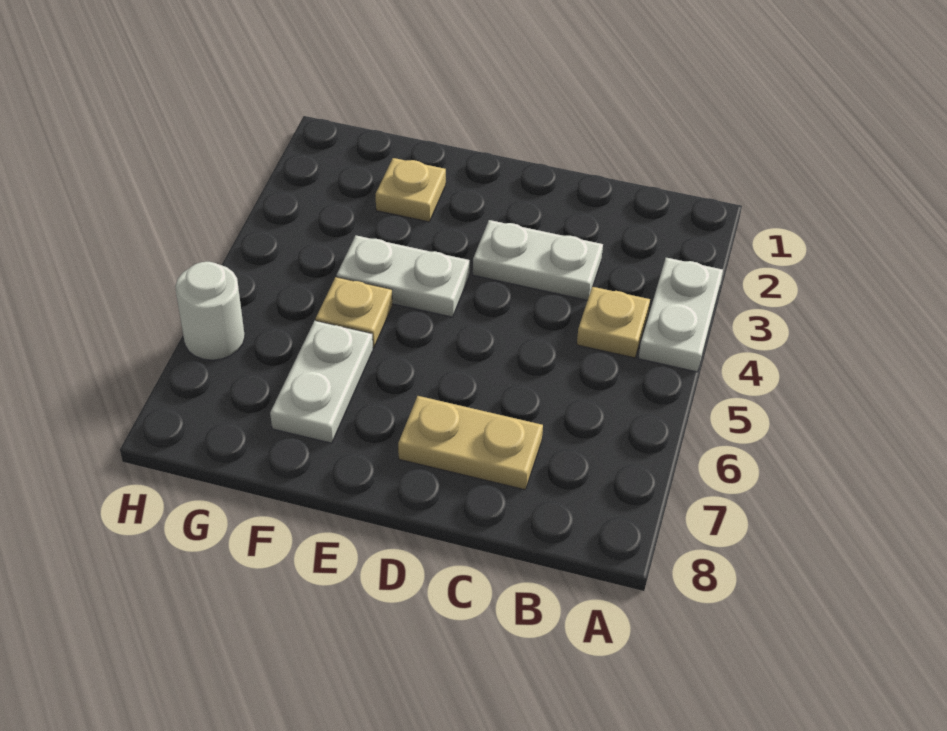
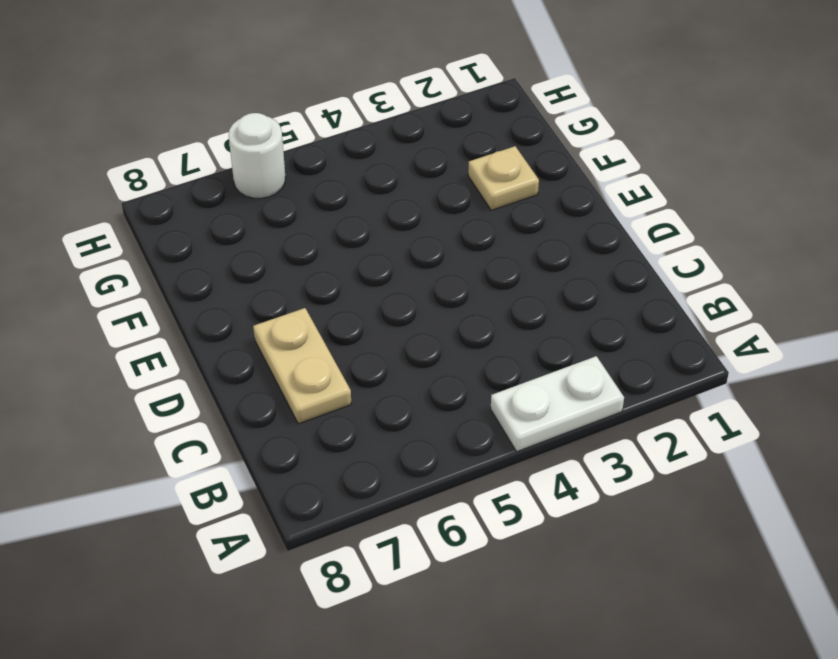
none -> tan 1x1 plate [577,287,650,358]
none -> white 1x2 plate [473,220,603,300]

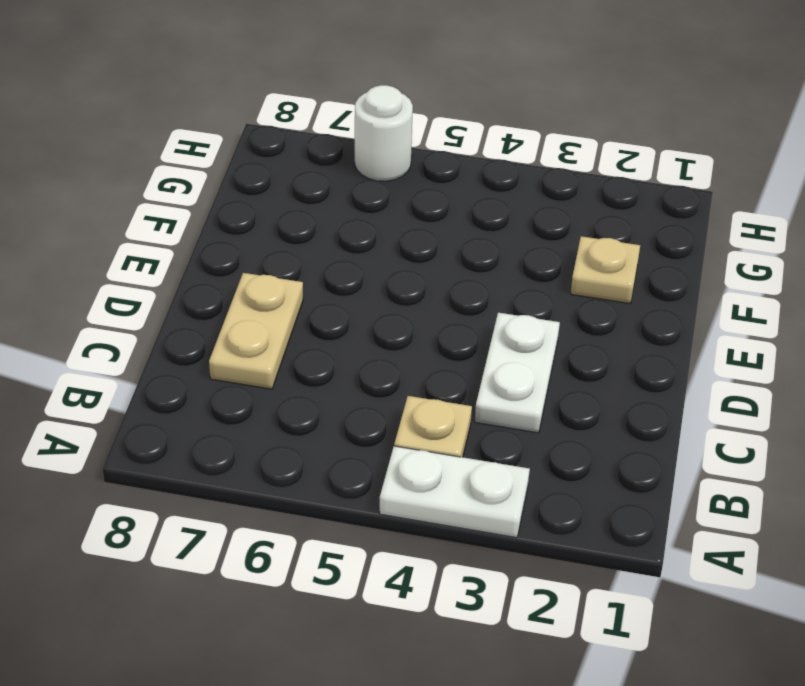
none -> white 1x2 plate [337,235,469,317]
none -> tan 1x1 plate [316,277,392,348]

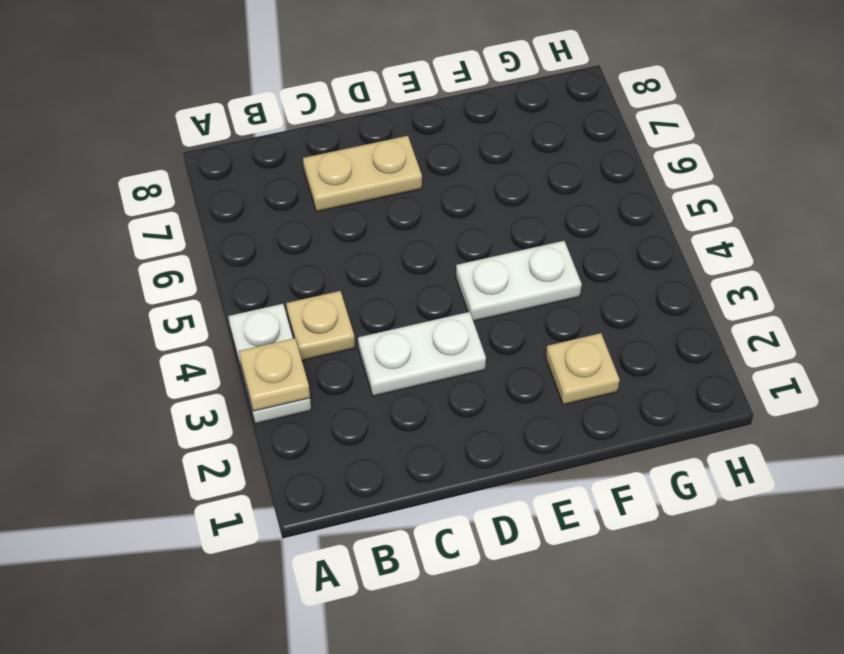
tan 1x1 plate [239,338,310,411] -> tan 1x1 plate moved to [316,277,392,348]
none -> white 1x2 plate [270,321,373,443]
none -> white 1x1 round brick [175,262,245,360]

